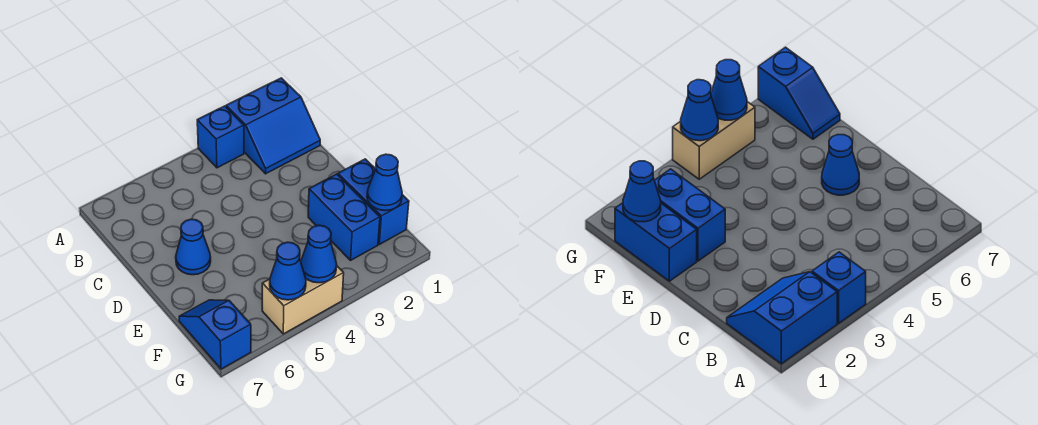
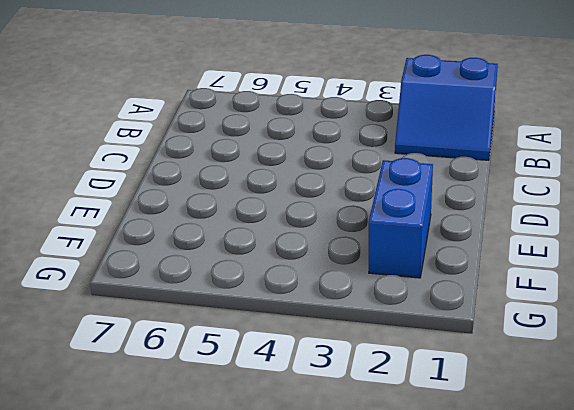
none -> blue 1x1 brick [197,106,244,168]
none -> blue 1x1 cone [176,219,211,275]

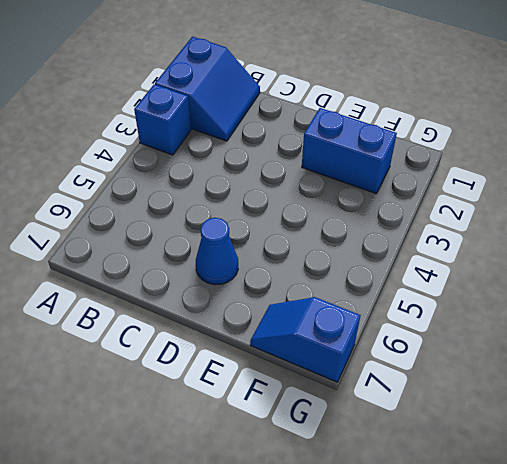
none -> blue 1x2 brick [338,159,409,244]
none -> tan 1x2 brick [262,266,344,334]

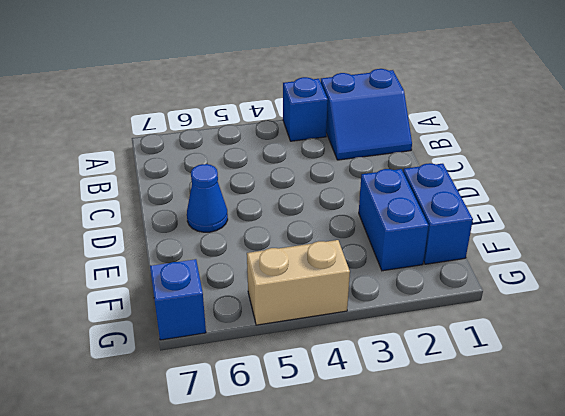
none -> blue 1x1 cone [367,154,402,211]
none -> blue 1x1 cone [301,225,337,283]

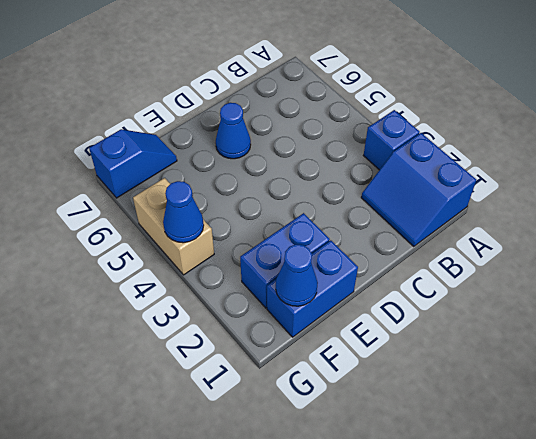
none -> blue 1x1 cone [270,242,306,300]

